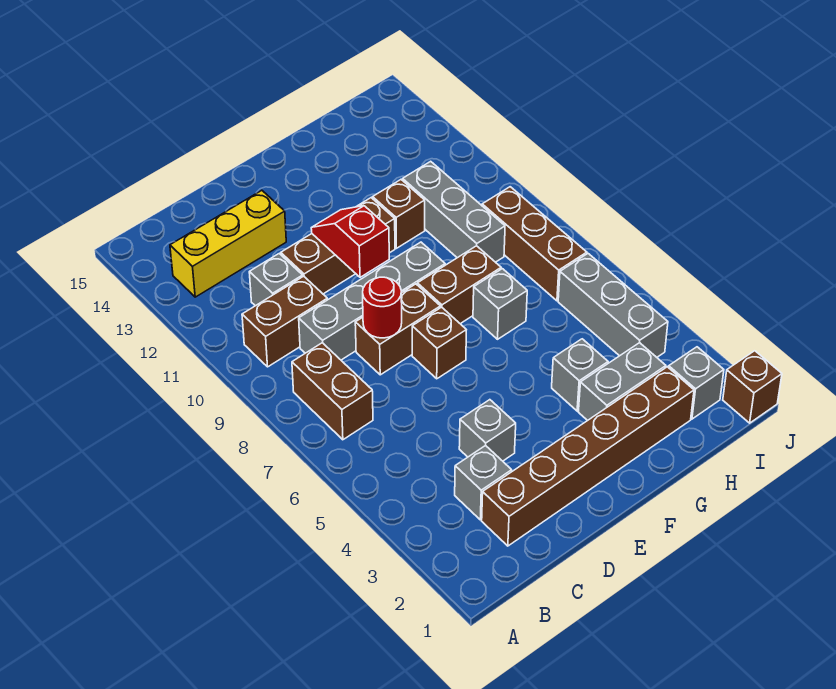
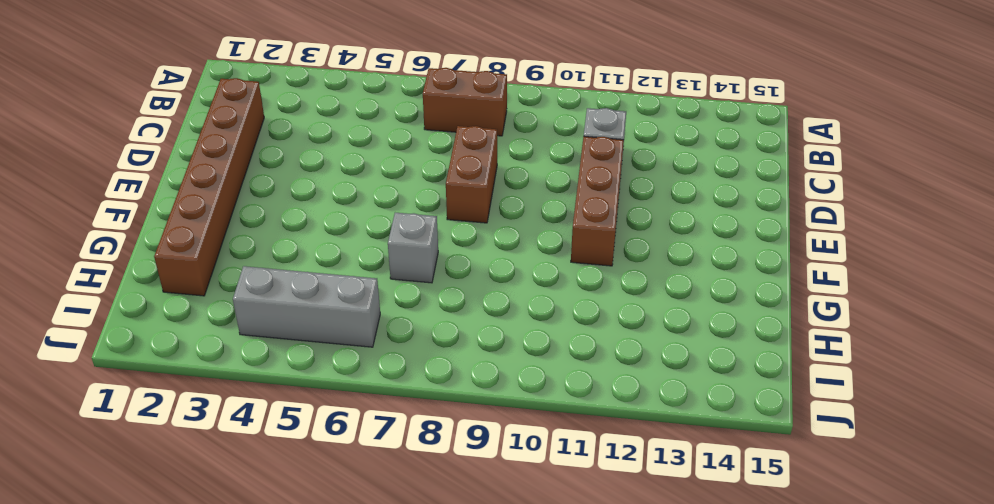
none -> brown 1x2 brick [242,276,328,367]
none -> yellow 1x3 brick [170,190,286,297]
none -> grey 1x1 brick [455,445,512,520]

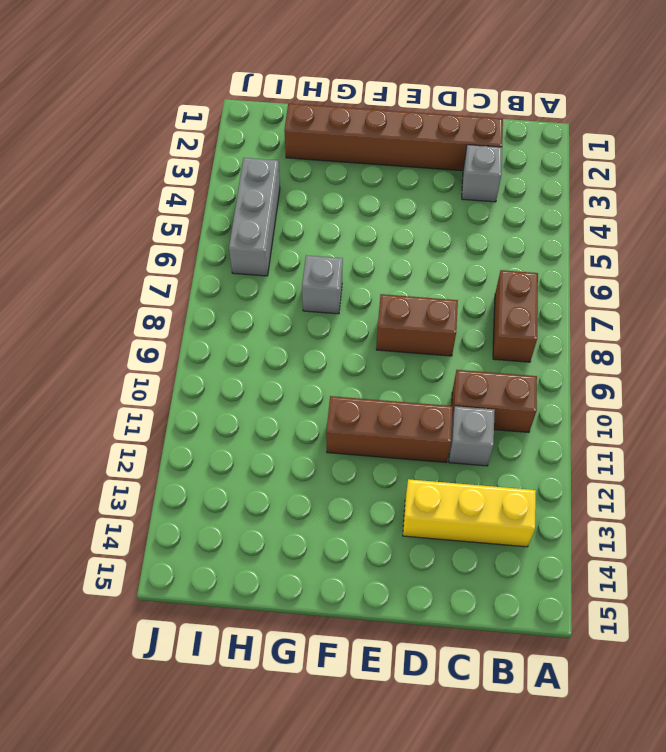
none -> grey 1x4 brick [299,242,445,360]
none -> grey 1x1 brick [459,400,516,461]
none -> brown 1x1 brick [412,307,466,379]

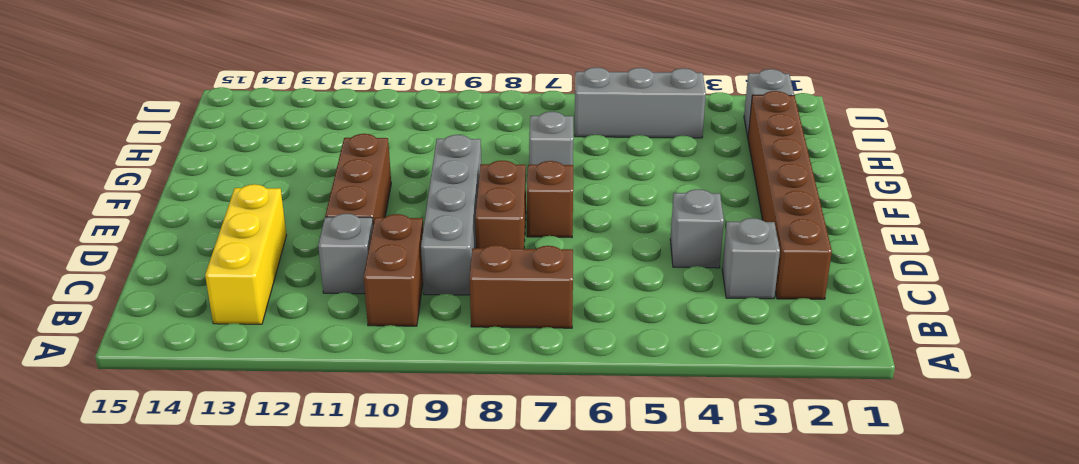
none -> brown 1x2 brick [417,246,501,324]
none -> grey 1x2 brick [578,343,666,421]
none -> grey 1x1 brick [552,339,608,411]

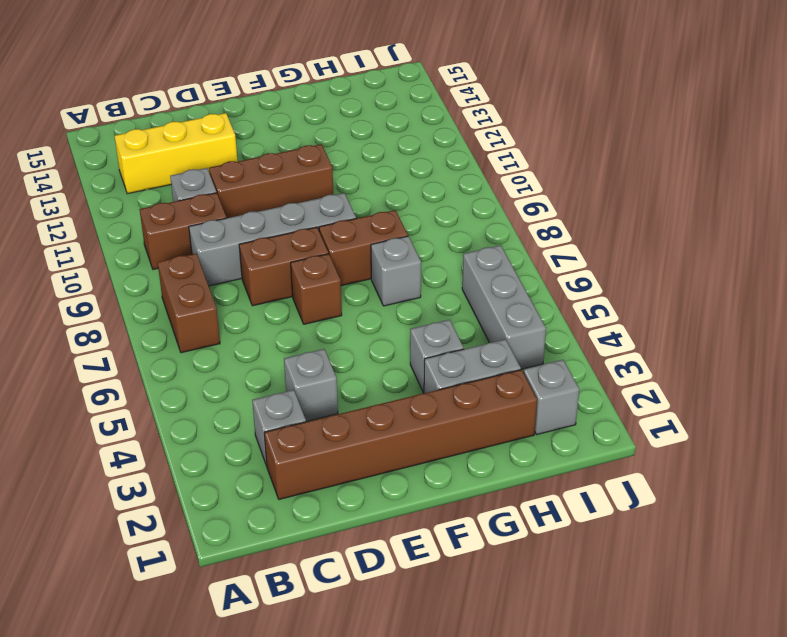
none -> brown 1x1 brick [373,180,425,248]
none -> grey 1x3 brick [403,161,505,262]
none -> brown 1x3 brick [482,187,587,301]

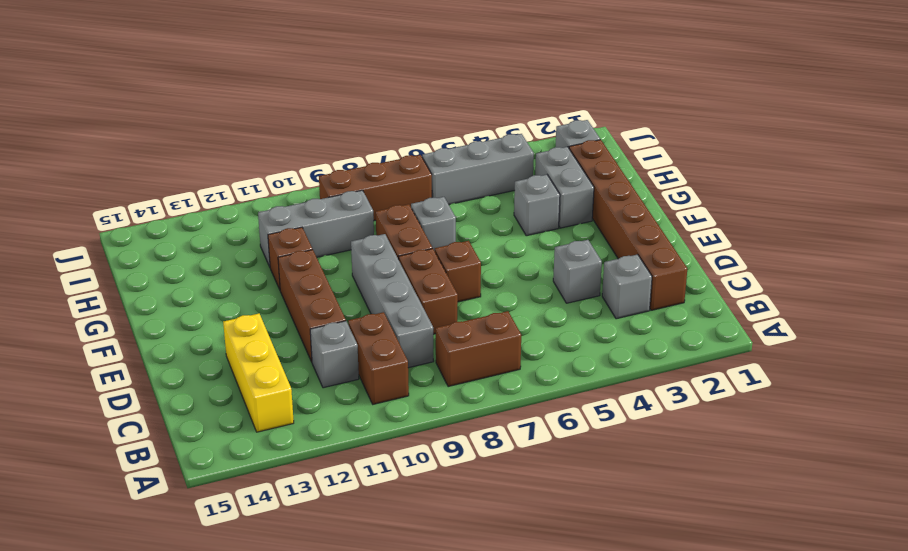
none -> brown 1x1 brick [723,351,782,423]
none -> red 1x1 round brick [363,277,402,338]
none -> red 1x2 slope [311,206,389,277]

